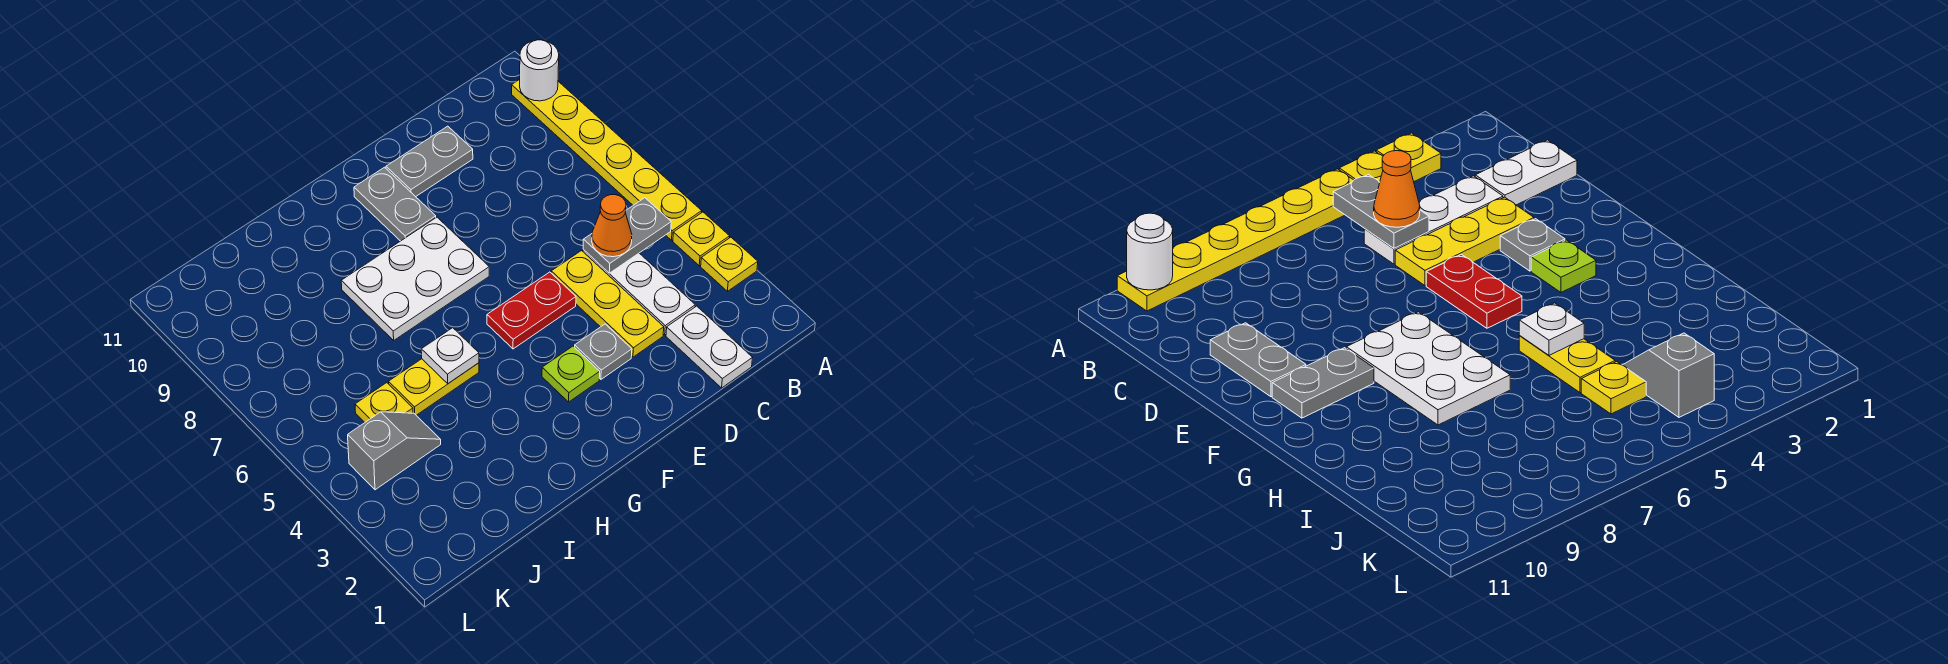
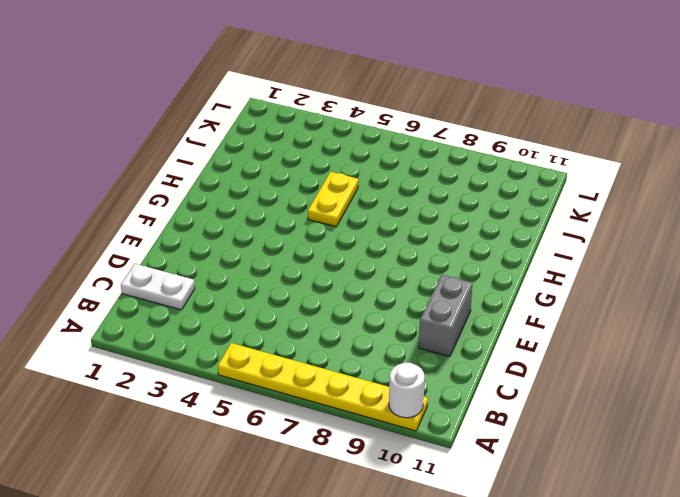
grey 1x2 brick [419,275,473,357] -> grey 1x2 plate [386,126,473,197]
none -> yellow 1x1 plate [701,237,758,291]
none -> yellow 1x1 plate [673,212,730,266]
none -> white 1x3 plate [583,250,695,335]

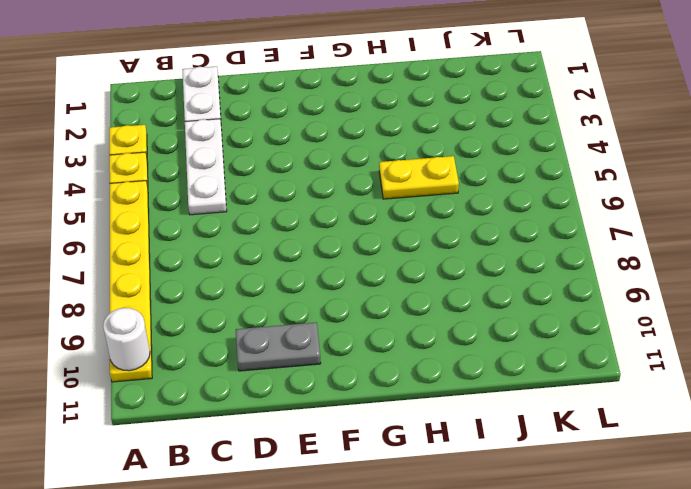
none -> yellow 1x3 plate [551,251,664,357]
none -> grey 1x1 plate [575,324,632,379]
none -> red 1x2 plate [487,272,576,349]

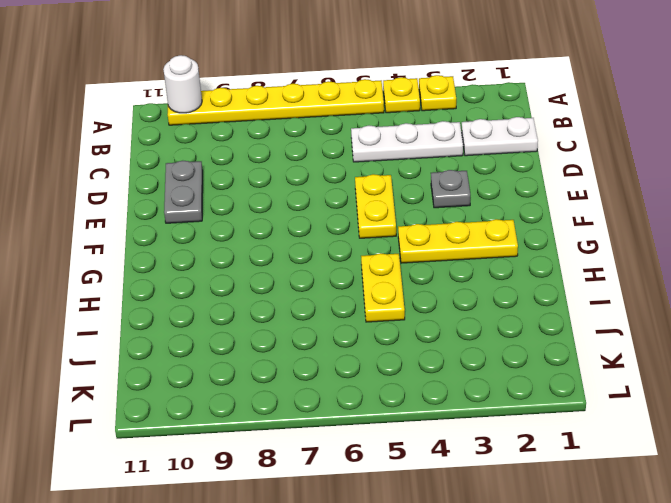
yellow 1x2 plate [355,174,396,238] -> red 1x2 plate [487,272,576,349]
yellow 1x3 plate [398,219,518,263] -> yellow 1x3 plate moved to [551,251,664,357]
none -> lime 1x1 plate [542,346,600,402]
none -> white 2x3 plate [341,217,489,340]
none -> grey 1x2 plate [354,167,436,241]

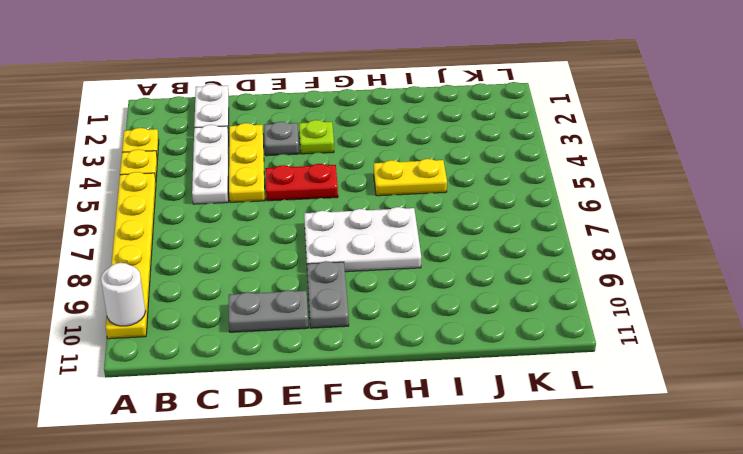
none -> grey 1x2 slope [348,412,441,490]
none -> yellow 1x1 plate [355,383,413,422]
none -> grey 1x2 plate [583,198,671,273]

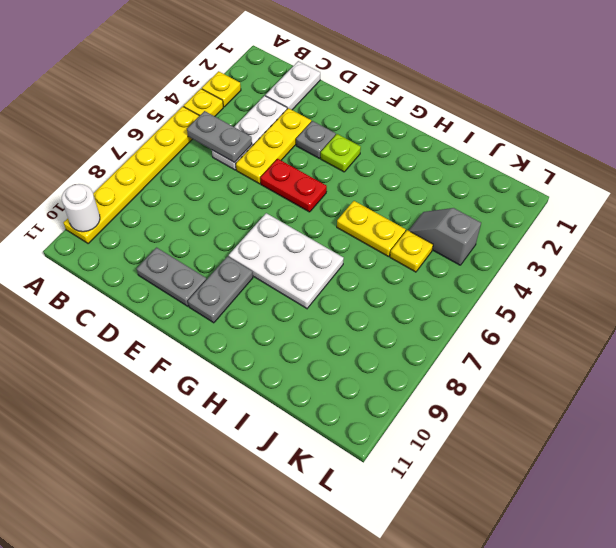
none -> white 1x1 plate [421,328,479,383]
none -> orange 1x1 cone [592,195,632,257]

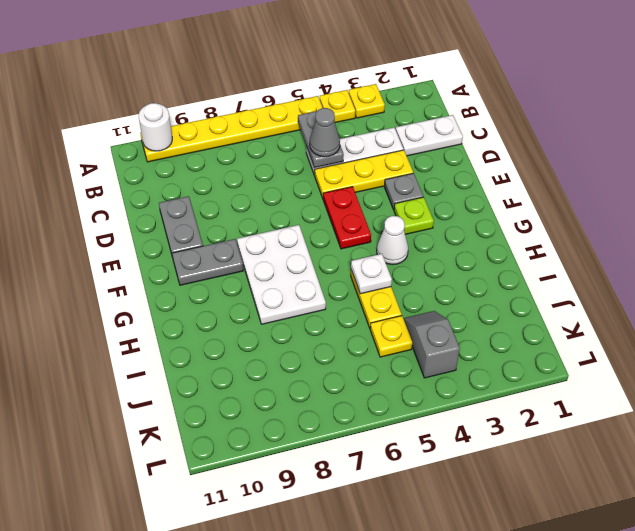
grey 1x1 cone [310,108,340,157] -> orange 1x1 cone [592,195,632,257]
white 1x1 cone [377,216,408,265] -> none

